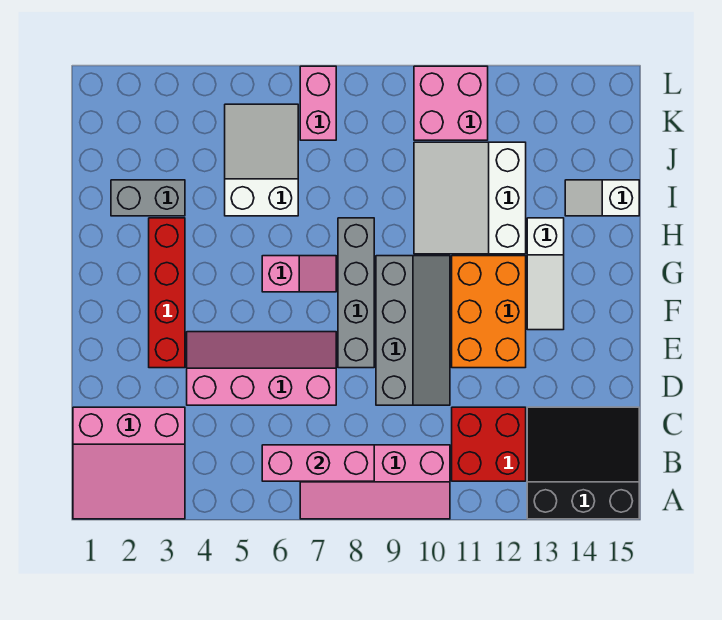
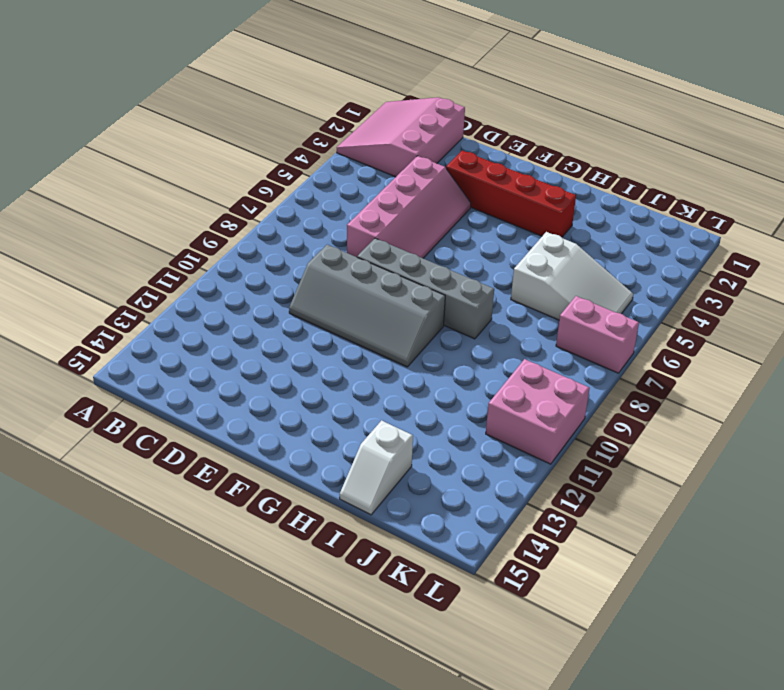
white 1x2 slope [340,420,413,515] -> white 1x2 slope turned to [565,180,639,216]
none -> pink 2x4 slope [300,445,450,519]
none -> black 3x3 slope [527,407,639,519]
none -> red 2x2 brick [452,407,526,481]

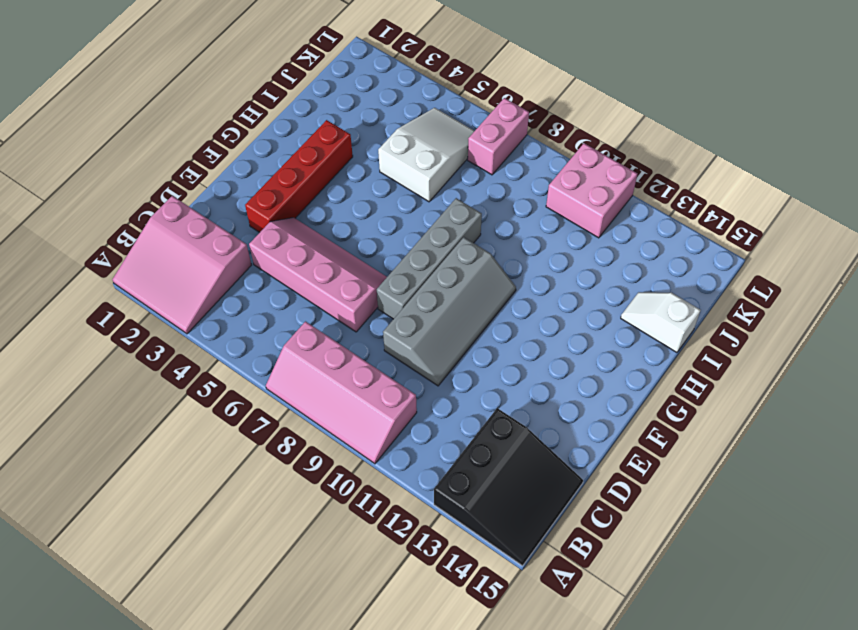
black 3x3 slope [434,408,583,566] -> black 3x3 slope turned to [527,407,639,519]
none -> red 2x2 brick [452,407,526,481]
none -> orange 2x3 brick [452,256,526,368]
none -> white 1x3 slope [527,218,564,330]

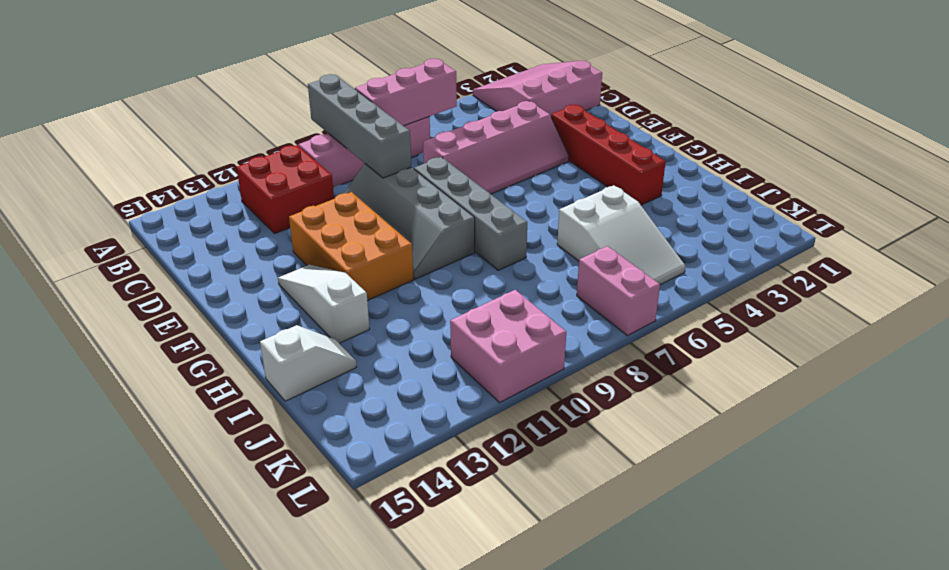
grey 1x4 brick [308,74,411,178] -> none
none -> black 3x3 slope [527,407,639,519]
none -> pink 1x2 slope [262,256,336,292]
none -> white 3x3 slope [414,142,526,254]

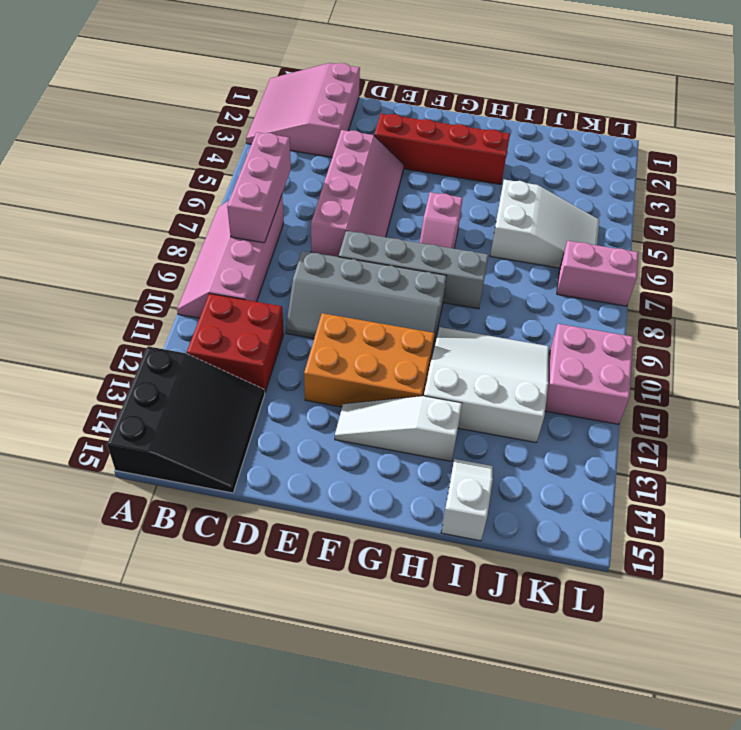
none -> grey 1x2 brick [111,180,185,216]

